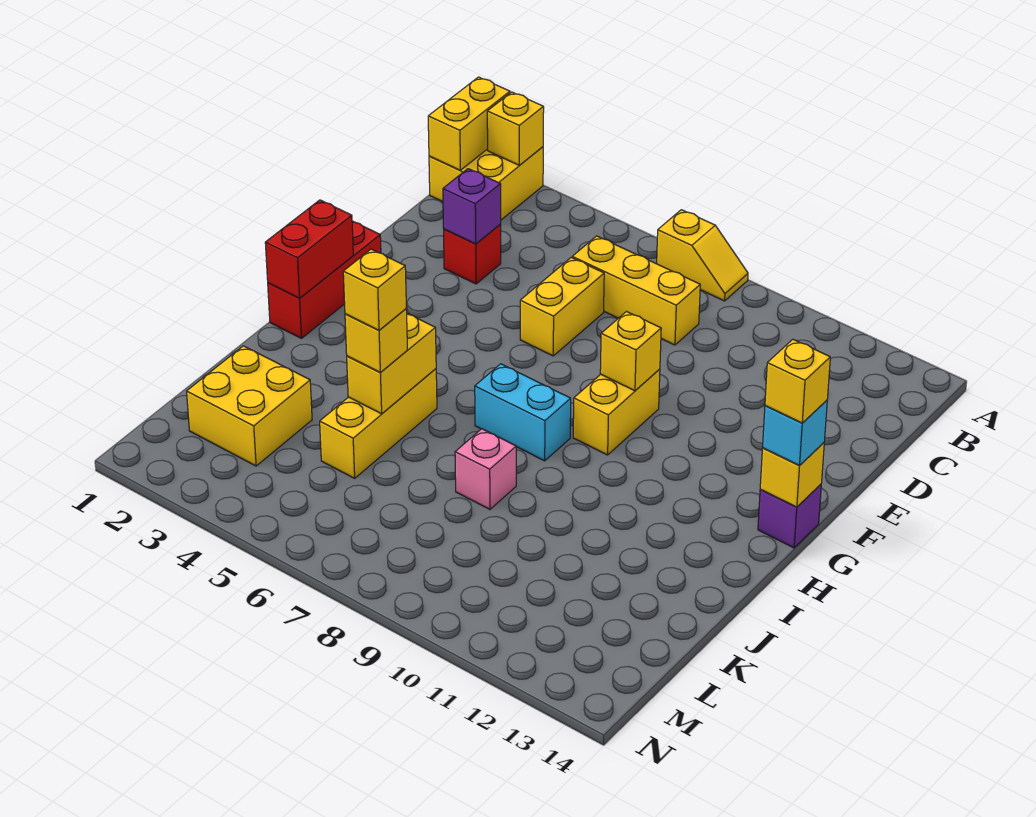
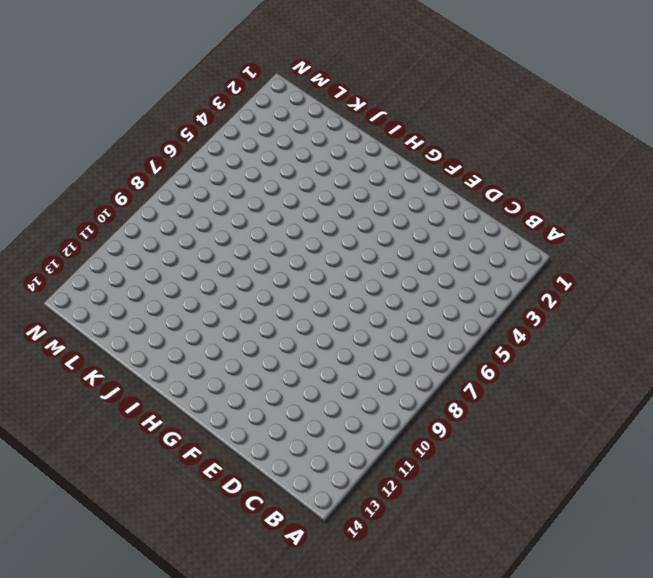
none -> yellow 2x2 brick [429,147,543,220]
none -> yellow 1x2 slope [657,210,748,301]
none -> yellow 1x3 brick [572,236,700,345]

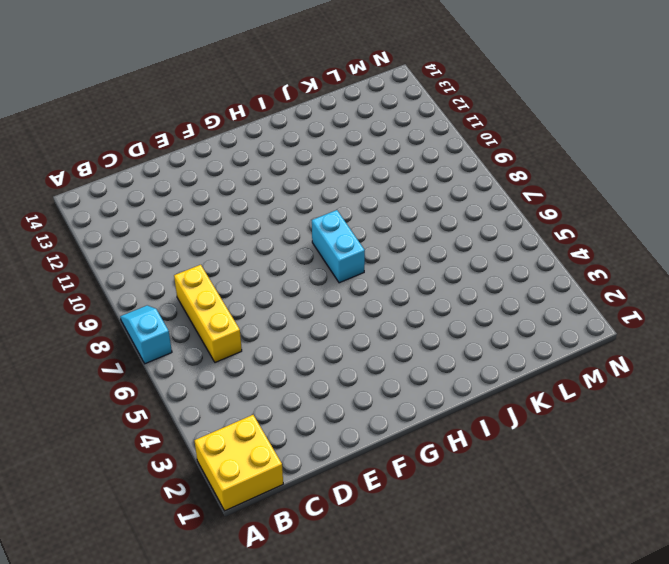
cyan 1x2 slope [120,305,172,364] -> yellow 1x2 slope [657,210,748,301]
none -> red 1x1 brick [444,224,501,284]
none -> yellow 1x2 brick [520,258,604,356]
none -> red 1x3 brick [268,221,381,338]

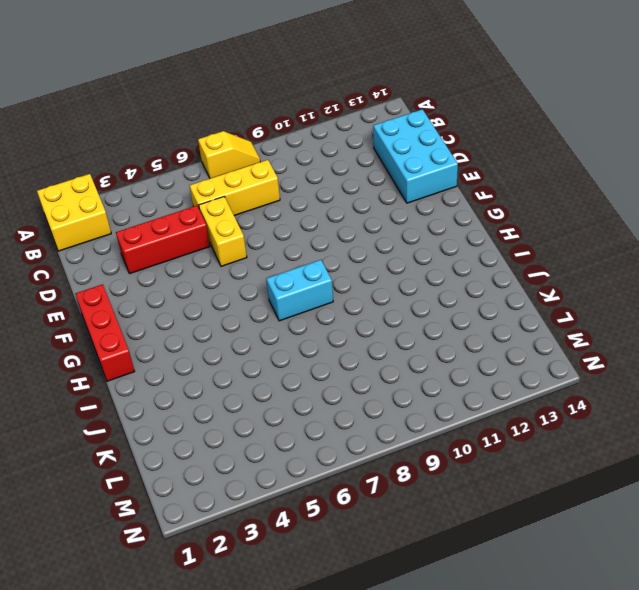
cyan 2x3 brick [373,109,458,203] -> none
red 1x3 brick [116,206,210,274] -> red 1x1 brick [444,224,501,284]
none -> yellow 1x2 brick [573,369,660,455]
none -> purple 1x1 brick [758,484,821,548]
none -> yellow 1x3 brick [320,369,437,478]

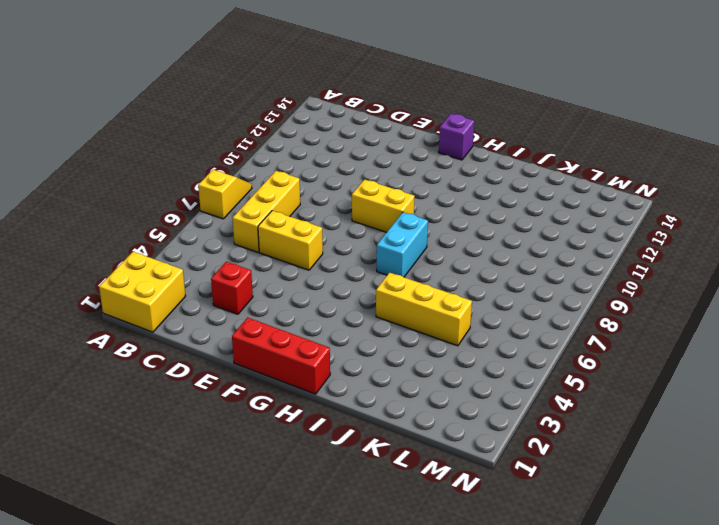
none -> pink 1x1 brick [455,429,516,509]
none -> yellow 2x2 brick [187,346,312,466]
none -> yellow 1x2 brick [428,77,510,170]

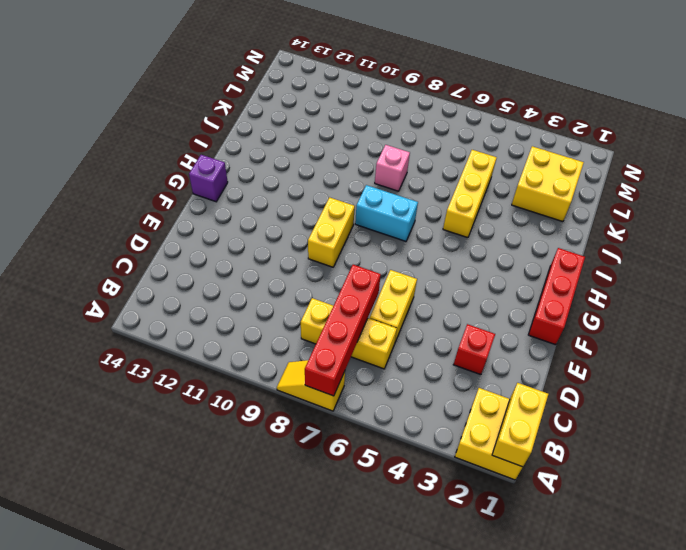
red 1x4 brick [305,265,381,396] -> none
none -> yellow 1x1 brick [487,92,544,165]
none -> purple 1x1 brick [443,169,501,244]
none -> yellow 1x1 brick [600,312,661,391]

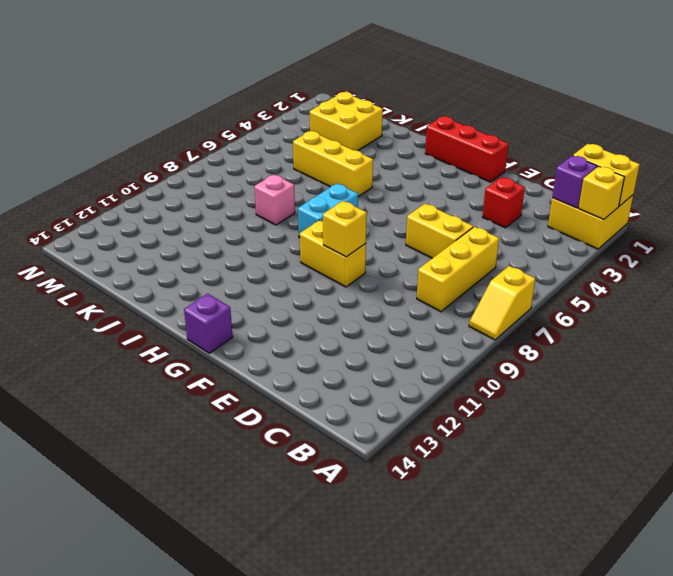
purple 1x1 brick [552,156,597,208] -> purple 1x1 brick moved to [443,169,501,244]
none -> red 1x2 brick [265,200,353,298]
none -> yellow 1x1 brick [760,443,824,507]
none -> yellow 1x2 brick [347,314,436,414]

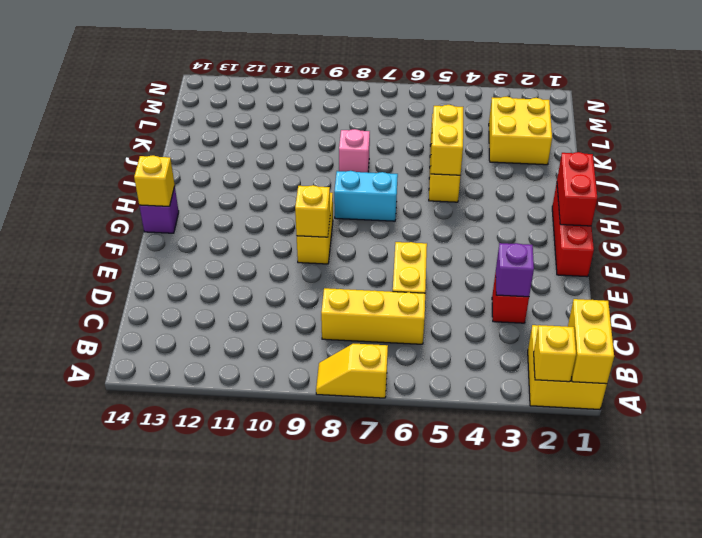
none -> cyan 1x1 brick [763,400,827,465]
none -> yellow 1x1 brick [345,309,407,373]
none -> yellow 1x1 brick [765,339,830,423]

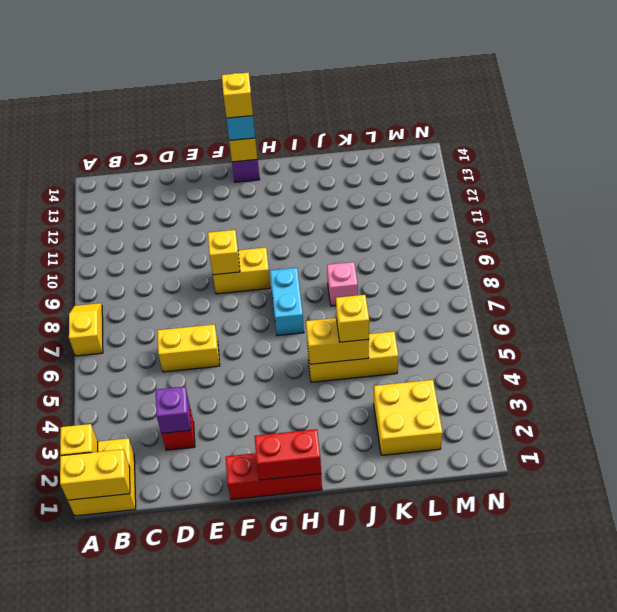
none -> yellow 1x3 brick [572,236,700,345]
none -> yellow 1x1 brick [343,249,406,330]

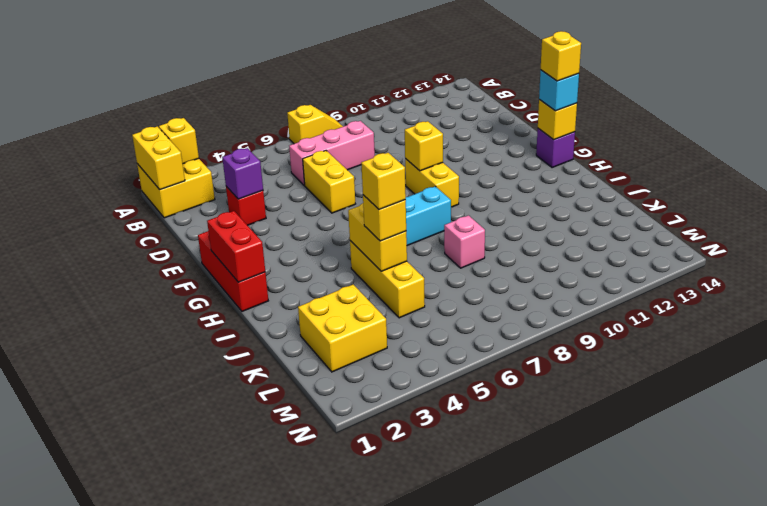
pink 1x3 brick [289,121,375,186] -> yellow 1x3 brick [572,236,700,345]

